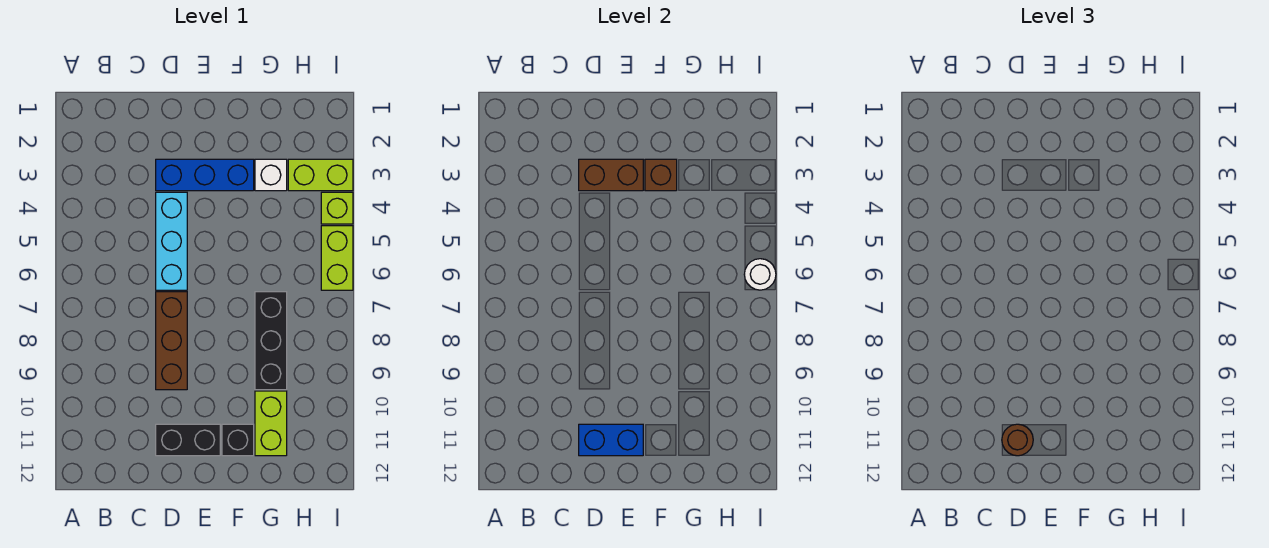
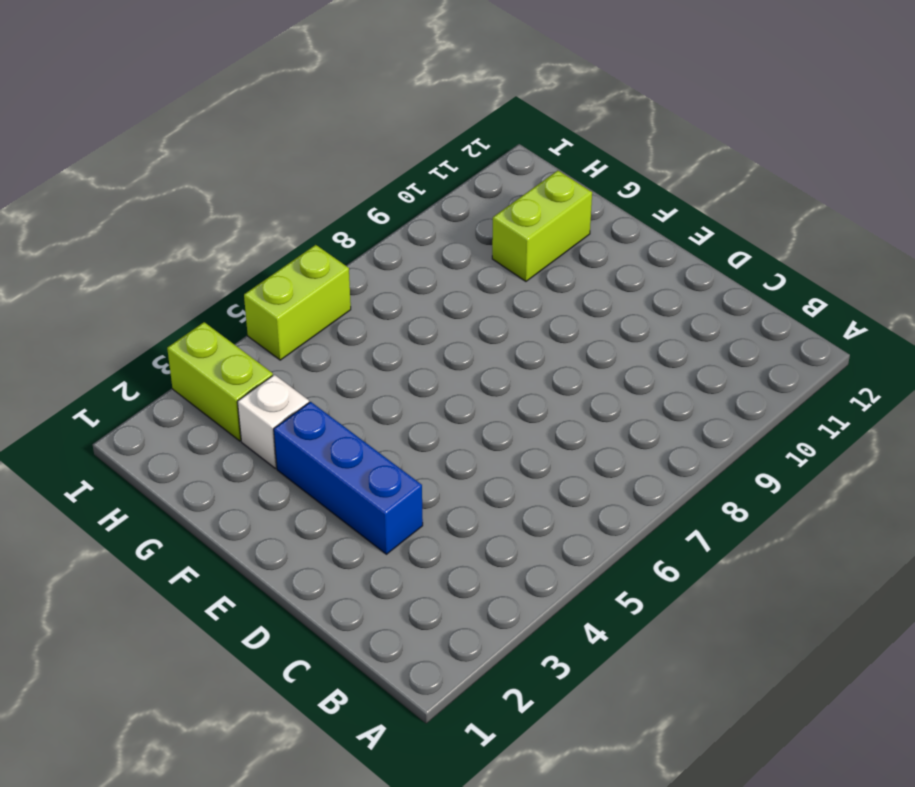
none -> cyan 1x3 brick [156,192,187,290]
none -> brown 1x3 brick [156,292,187,390]
none -> black 1x2 brick [156,424,220,456]

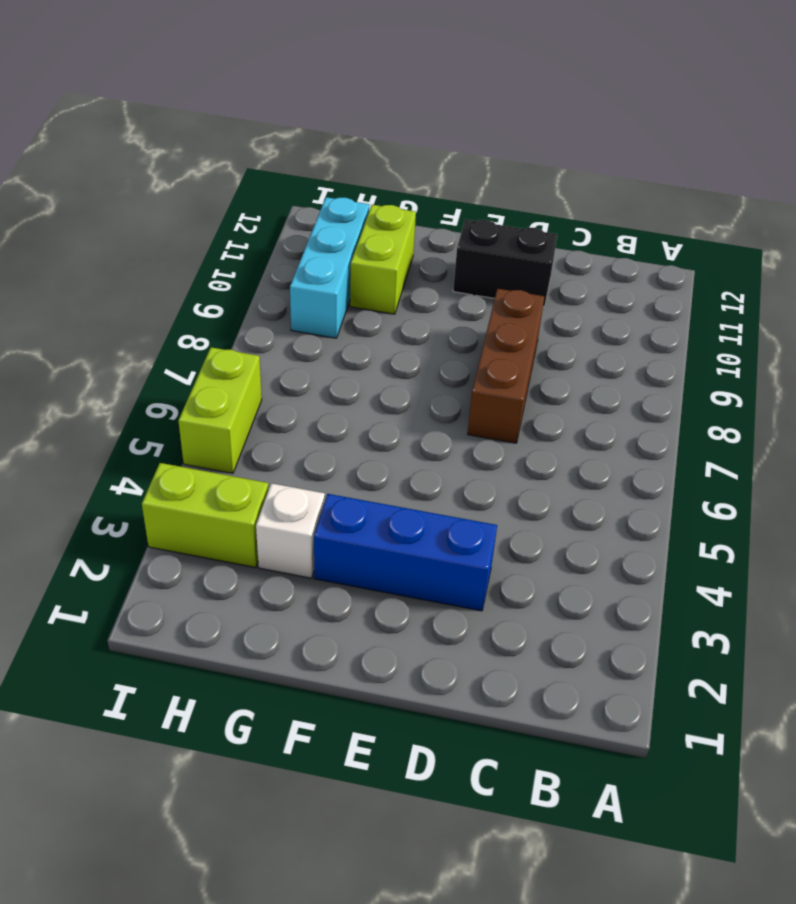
cyan 1x3 brick [290,197,370,338] -> cyan 1x3 brick moved to [156,192,187,290]
none -> black 1x1 brick [222,424,254,456]
none -> black 1x3 brick [255,292,287,390]
none -> lime 1x1 brick [321,192,353,224]

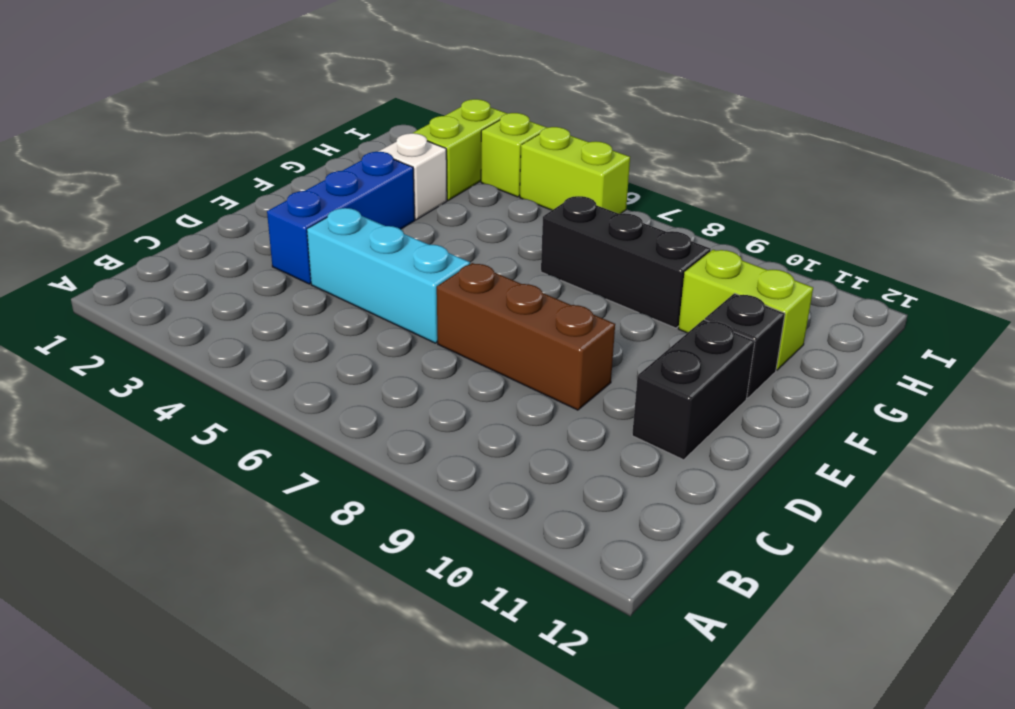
none -> brown 1x2 brick [579,159,643,191]
none -> blue 1x2 brick [579,424,643,456]
none -> brown 1x1 brick [645,159,677,191]

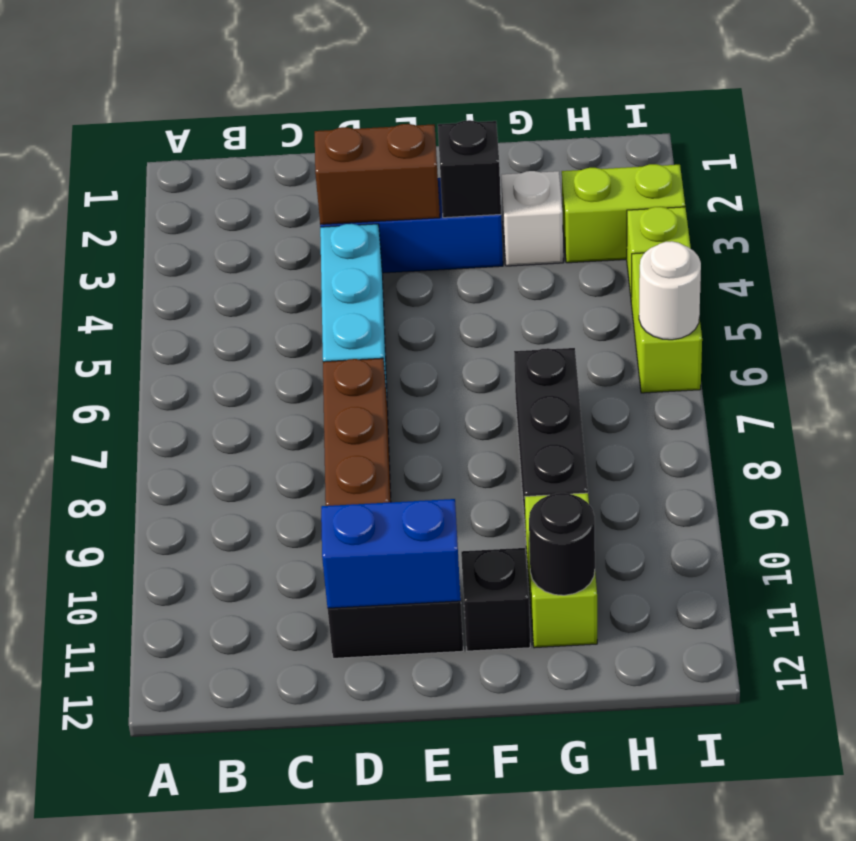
black 1x1 brick [438,120,501,218] -> brown 1x1 brick [645,159,677,191]
black 1x1 round brick [529,493,595,595] -> none
none -> brown 1x1 round brick [1002,424,1033,456]

